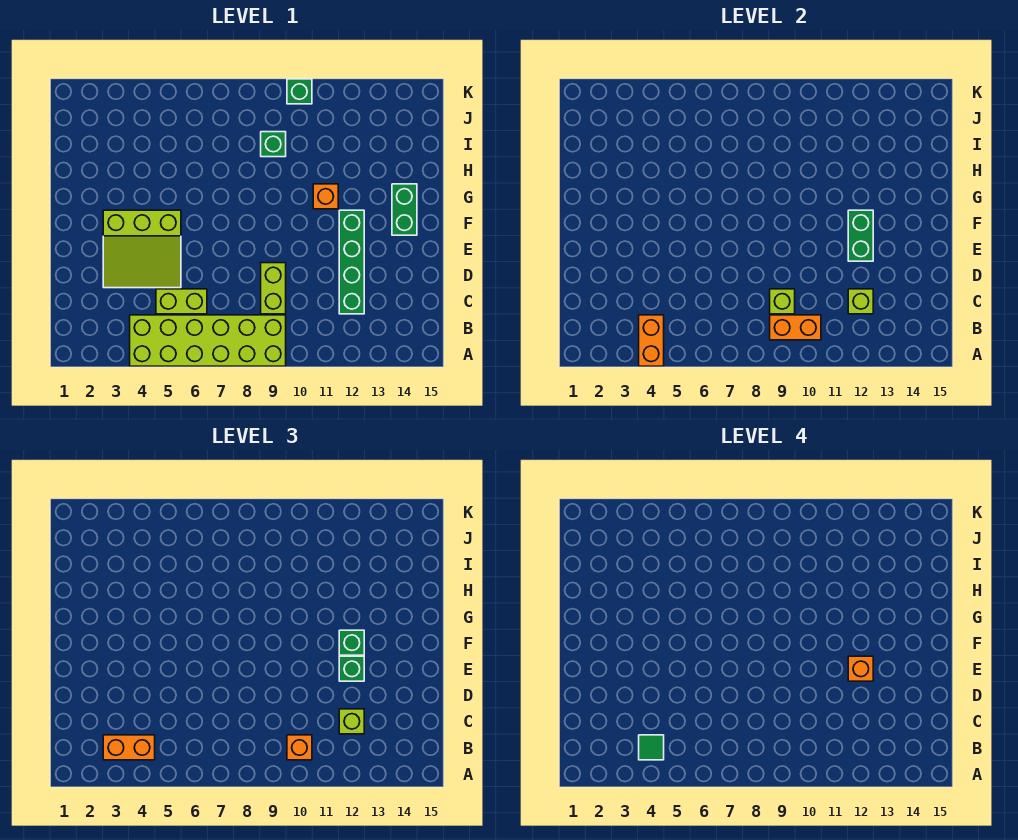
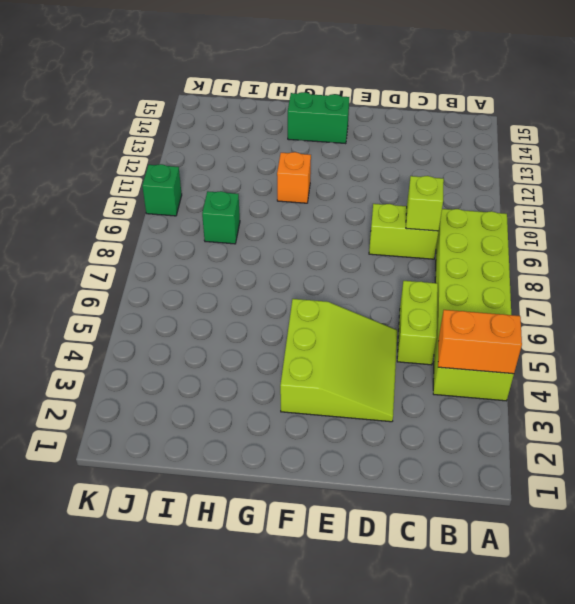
none -> green 1x4 brick [339,210,364,314]
none -> orange 1x2 brick [770,315,821,340]
none -> lime 1x1 brick [848,289,873,314]

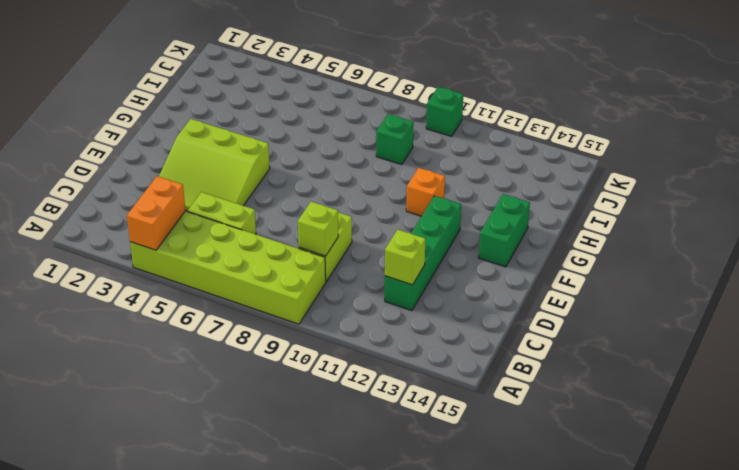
none -> orange 1x2 brick [770,315,821,340]
none -> green 1x2 brick [848,210,873,261]
none -> orange 1x2 brick [103,735,155,760]

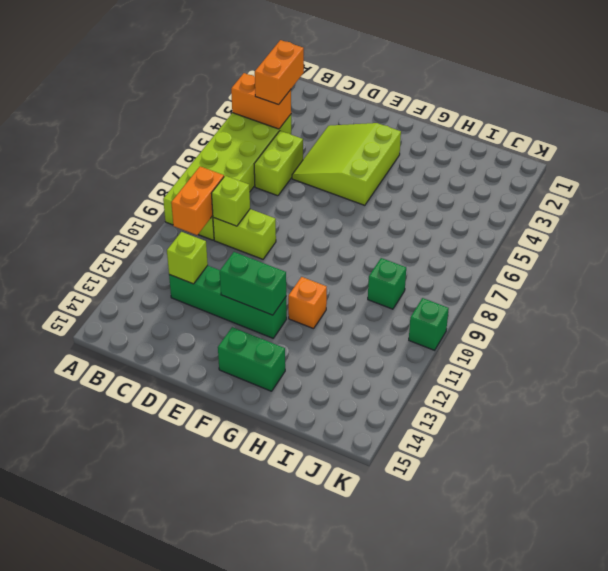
none -> orange 1x1 brick [287,735,312,760]
none -> lime 1x1 brick [339,709,364,734]
none -> green 1x1 brick [339,656,364,681]

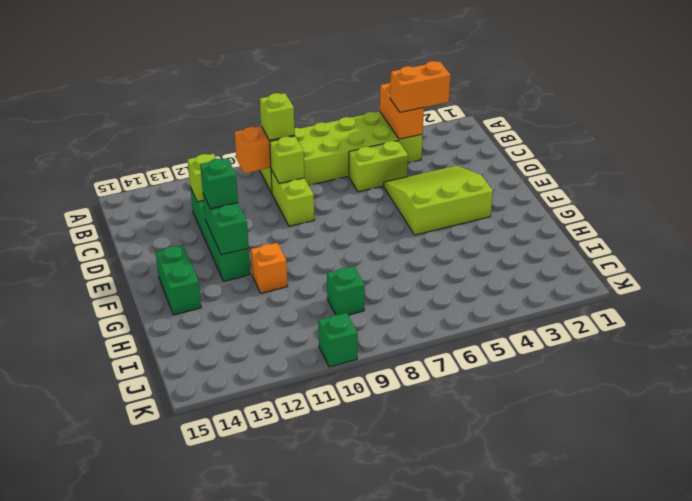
lime 1x1 brick [260,93,295,140] -> lime 1x1 brick moved to [339,709,364,734]
none -> orange 1x1 brick [287,735,312,760]
none -> green 1x1 brick [339,630,364,655]
none -> green 1x1 tile [639,735,664,760]

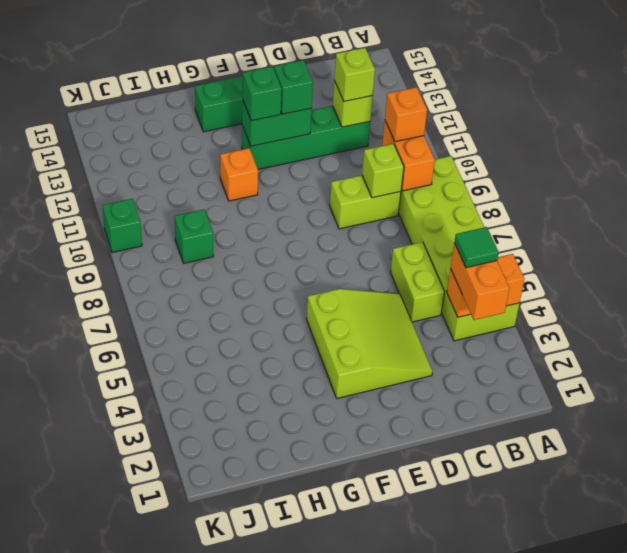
none -> orange 1x1 brick [848,656,873,681]

